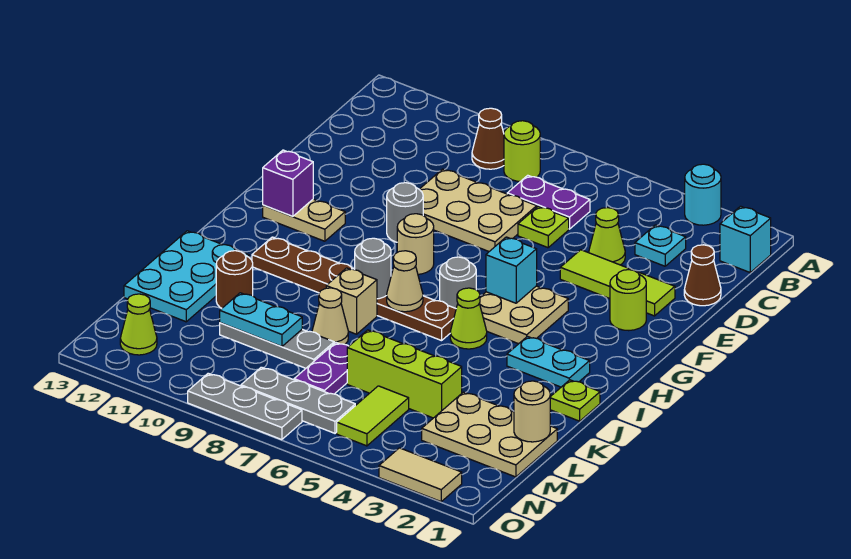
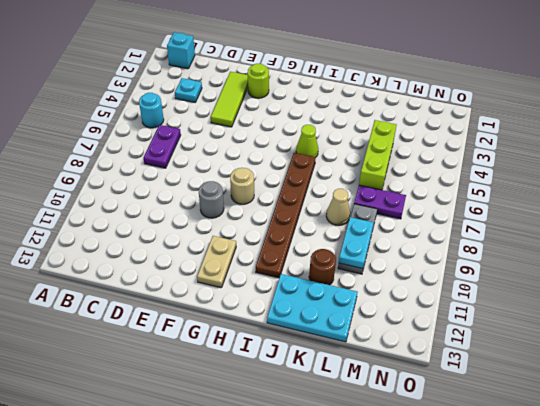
cyan 1x1 round brick [139,93,164,128] -> cyan 1x1 round brick moved to [685,164,721,225]
none -> lime 1x1 round brick [504,121,540,181]
none -> brown 1x1 cone [472,108,504,169]
none -> brown 1x1 cone [684,245,721,306]
none -> lime 1x1 cone [589,208,625,265]

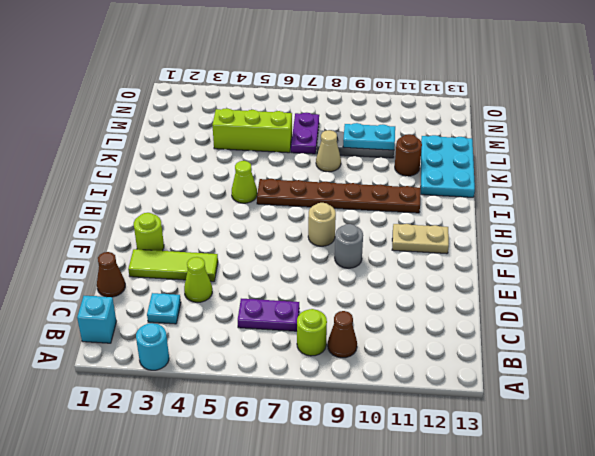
none -> lime 1x1 plate [518,206,569,248]
none -> tan 2x3 plate [419,169,537,251]
none -> tan 2x2 plate [479,286,568,344]
none -> grey 1x1 round brick [440,257,476,308]

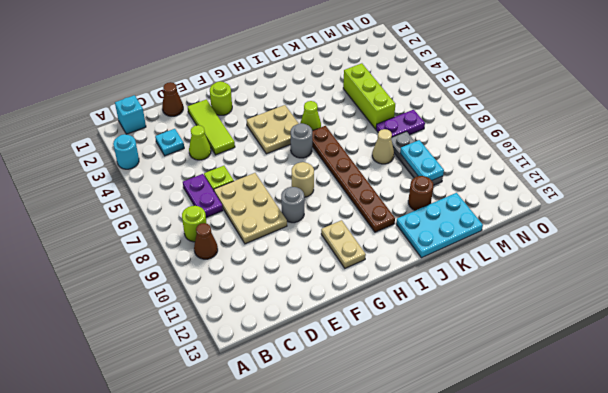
none -> cyan 1x2 plate [507,336,590,387]
none -> lime 1x1 plate [550,380,600,421]
none -> tan 1x1 brick [326,268,377,334]
none -> tan 2x3 plate [422,392,557,477]

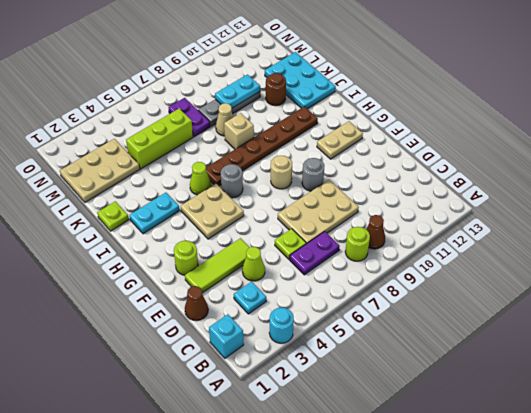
none -> lime 1x2 tile [337,386,409,446]
none -> grey 1x3 plate [241,367,355,433]
none -> lime 1x1 cone [120,294,157,355]
none -> tan 1x2 tile [379,448,462,502]

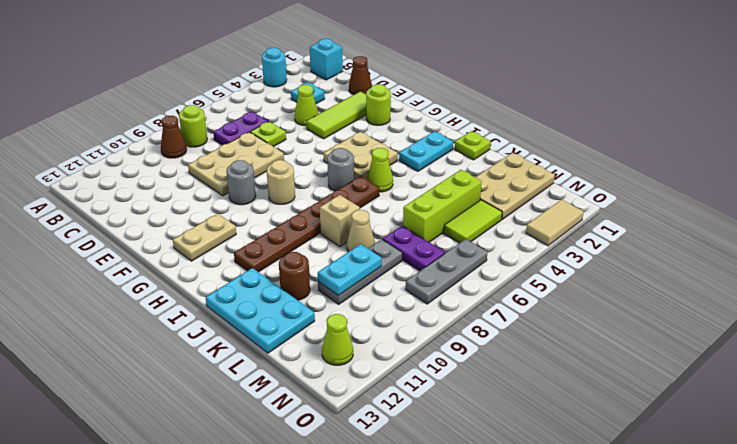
lime 1x2 tile [444,200,502,243] -> lime 1x2 tile turned to [337,386,409,446]
none -> grey 1x3 plate [188,373,302,440]
none -> cyan 1x1 brick [486,237,537,303]
none -> purple 1x1 brick [263,150,313,217]
none -> tan 1x1 cone [387,251,423,312]

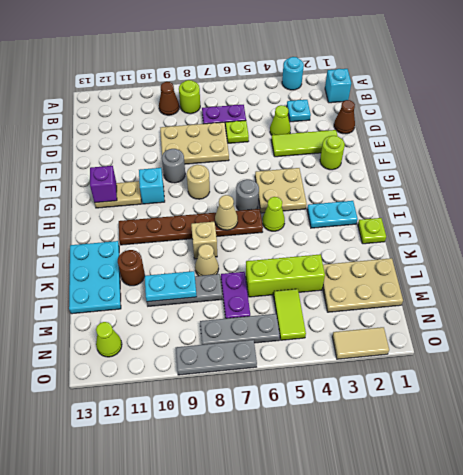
cyan 1x1 brick [139,168,165,204] -> cyan 1x1 brick moved to [486,237,537,303]
none -> grey 1x1 round brick [355,238,391,299]
none -> tan 1x1 round brick [514,381,550,442]

